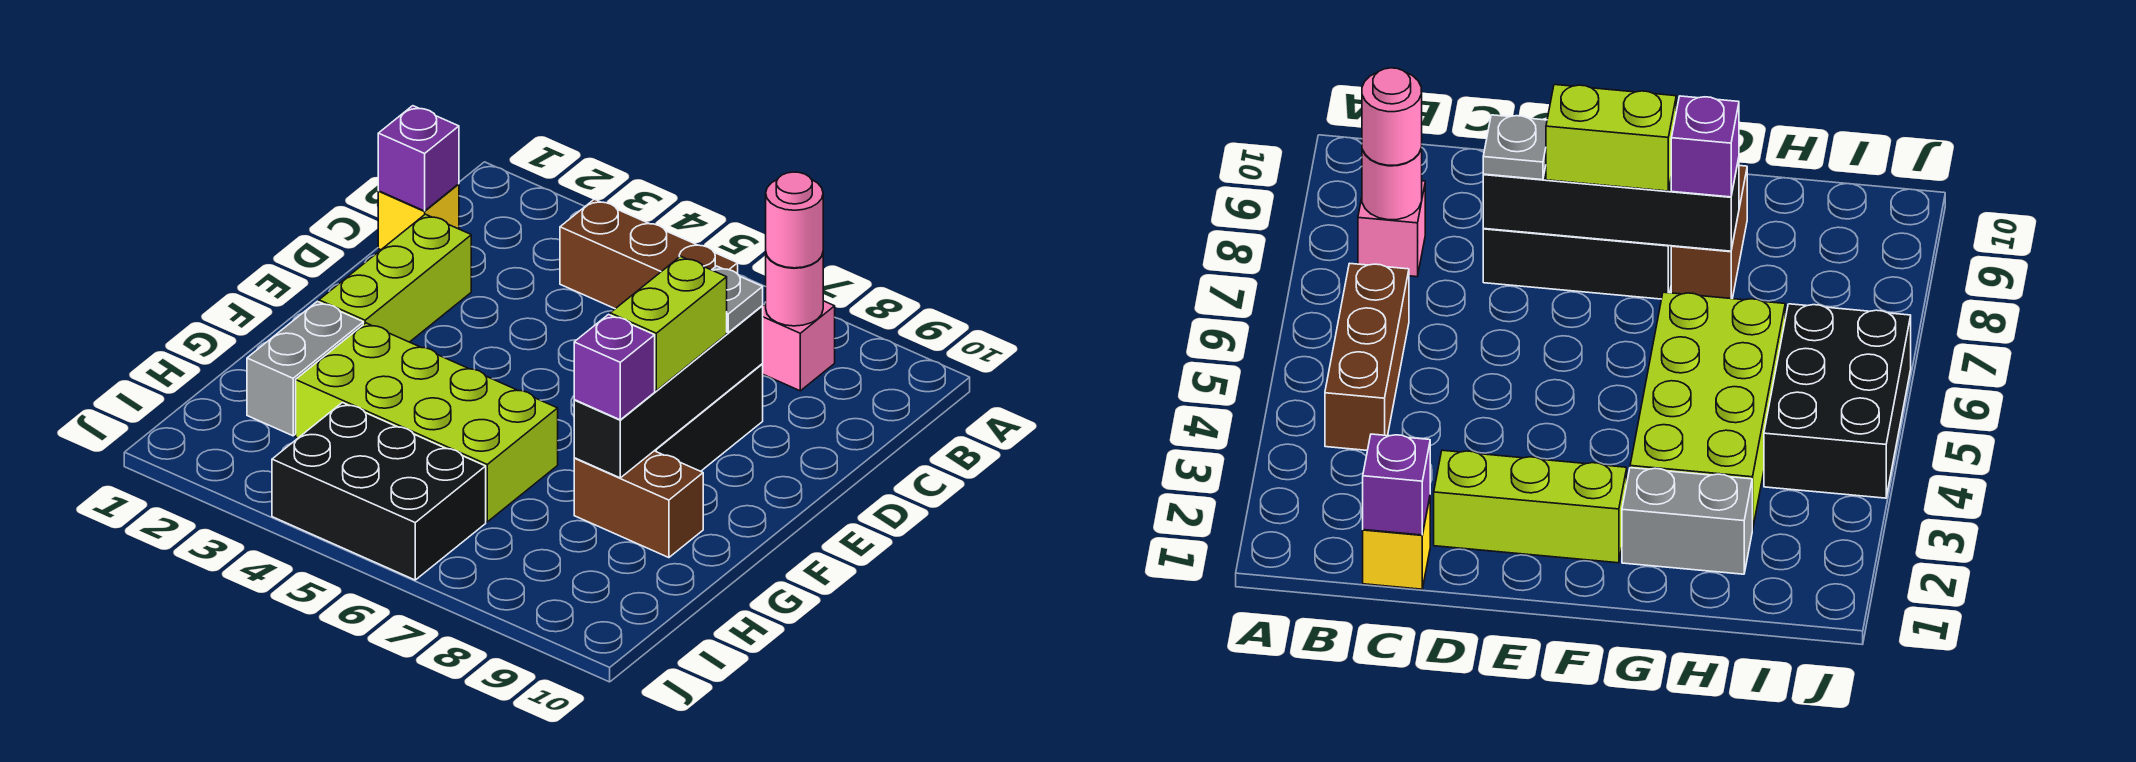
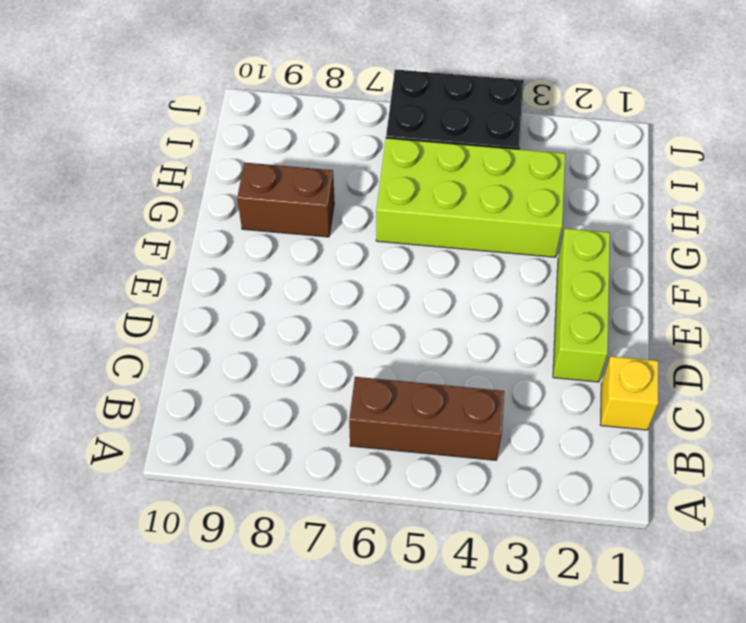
none -> pink 1x1 brick [762,301,835,391]
none -> black 1x3 brick [655,364,763,471]
none -> grey 1x2 brick [247,301,363,436]

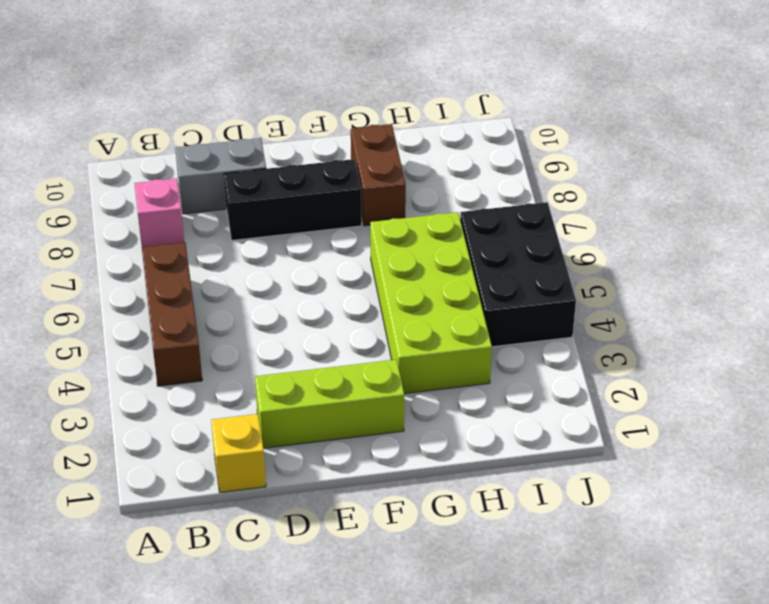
grey 1x2 brick [175,138,266,214] -> grey 1x2 brick moved to [247,301,363,436]
none -> pink 1x1 round brick [766,254,823,326]
none -> purple 1x1 brick [378,106,459,211]
none -> black 1x4 brick [574,306,763,478]

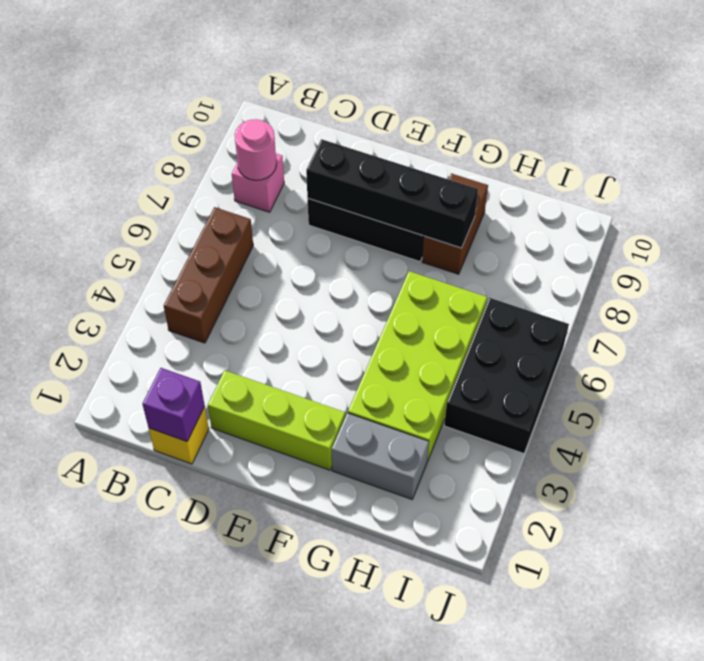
none -> pink 1x1 round brick [766,172,823,268]
none -> grey 1x1 plate [712,266,763,333]
none -> lime 1x2 brick [610,256,727,391]

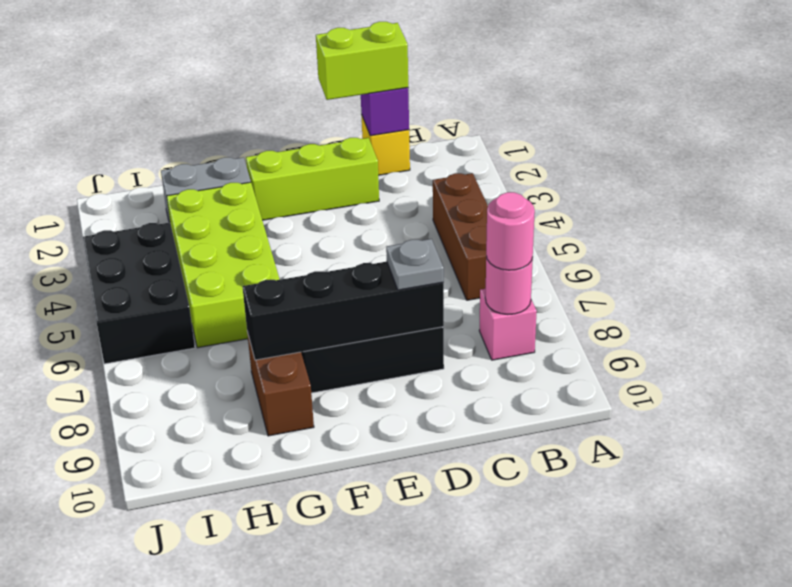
lime 1x2 brick [316,22,408,100] -> lime 1x2 brick moved to [610,256,727,391]
none -> purple 1x1 brick [574,315,655,420]

